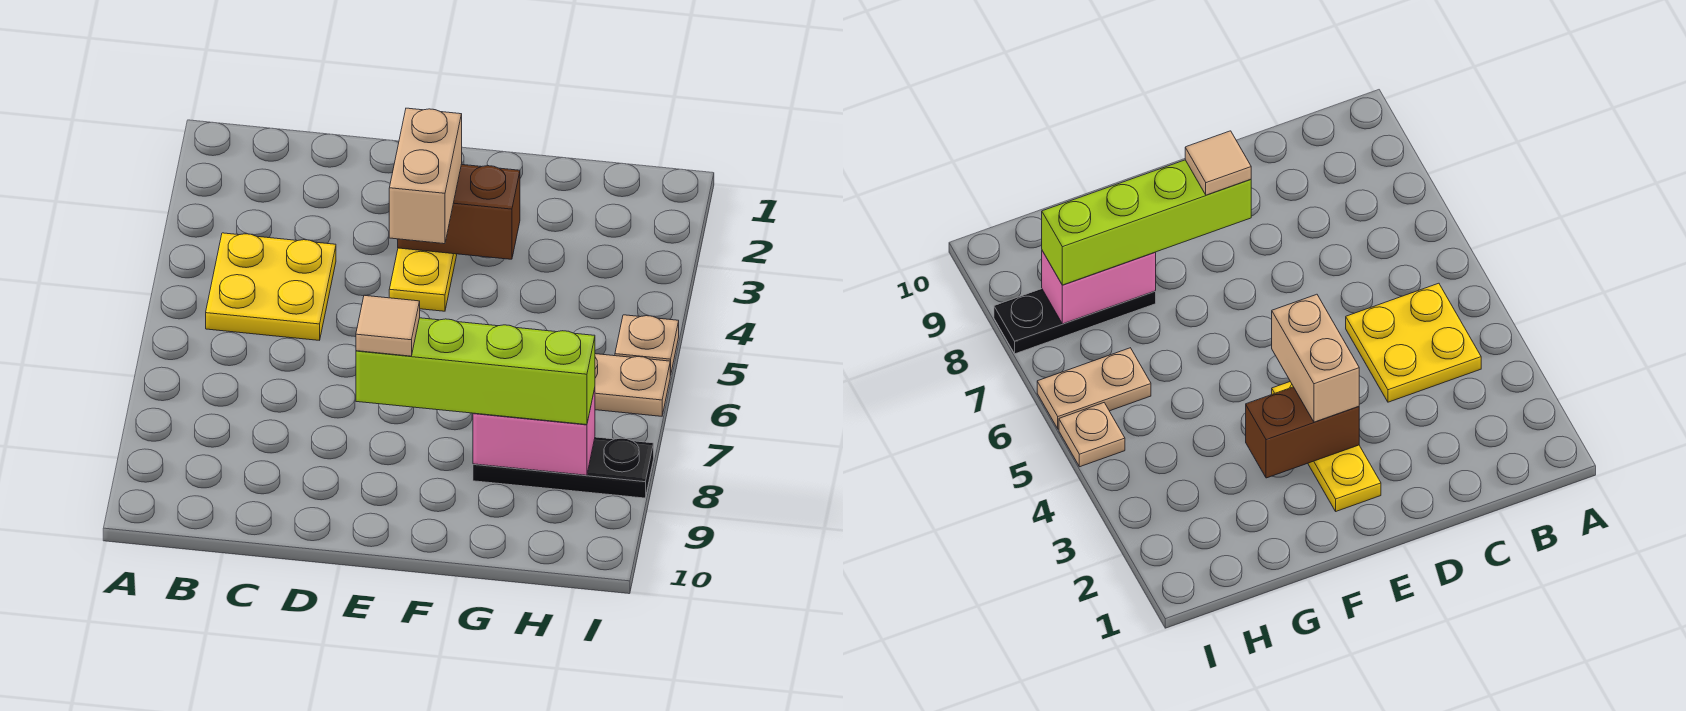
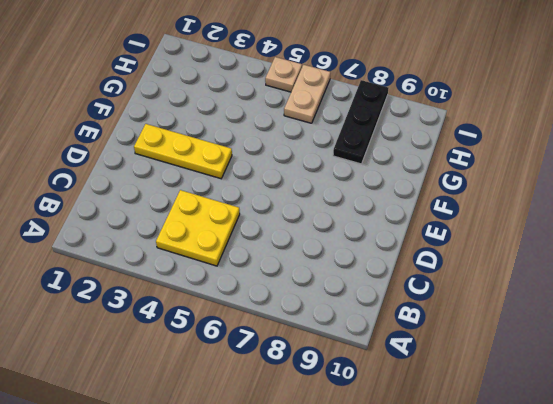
none -> brown 1x2 brick [398,165,520,259]
none -> pink 1x2 brick [473,388,595,475]

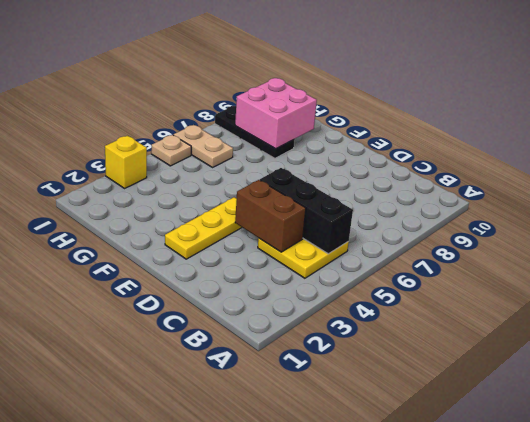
black 1x3 brick [260,168,353,254] -> none
brown 1x2 brick [235,180,306,252] -> brown 1x2 brick moved to [398,165,520,259]
pink 2x2 brick [235,78,317,149] -> pink 1x2 brick [473,388,595,475]
yellow 1x1 brick [105,136,147,188] -> none
none -> tan 1x2 brick [389,108,462,244]
none -> lime 1x4 brick [356,318,595,425]

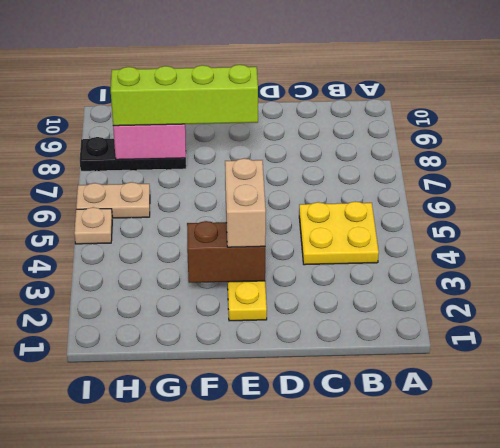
none -> tan 1x1 tile [356,295,420,356]

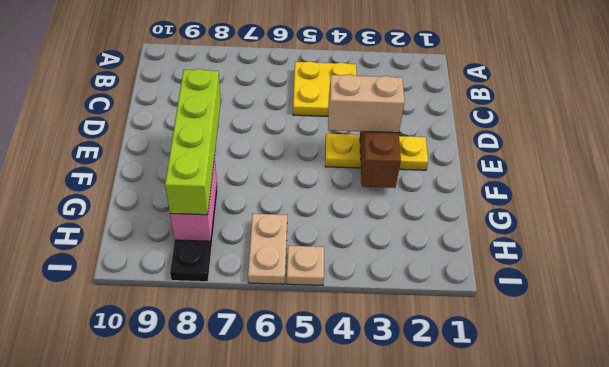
none -> tan 1x1 tile [356,295,420,356]

